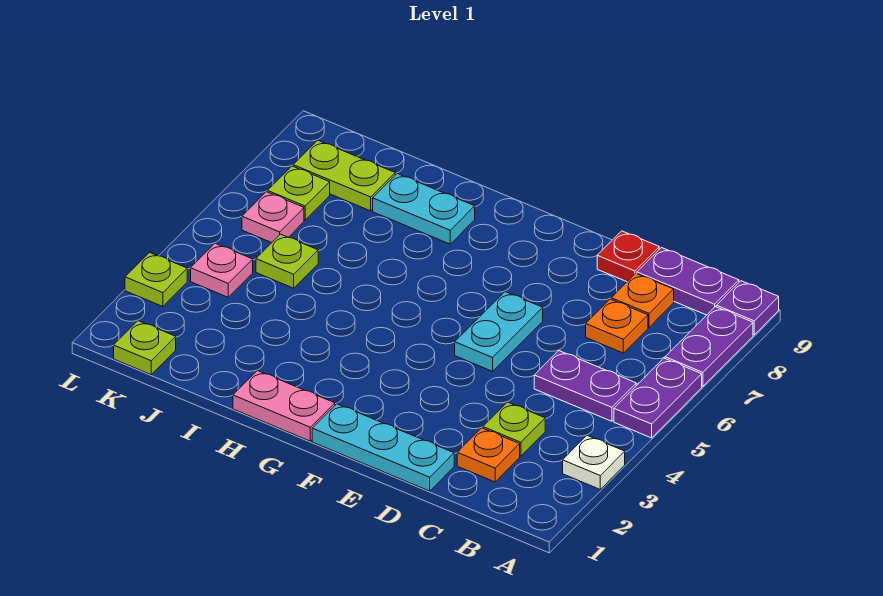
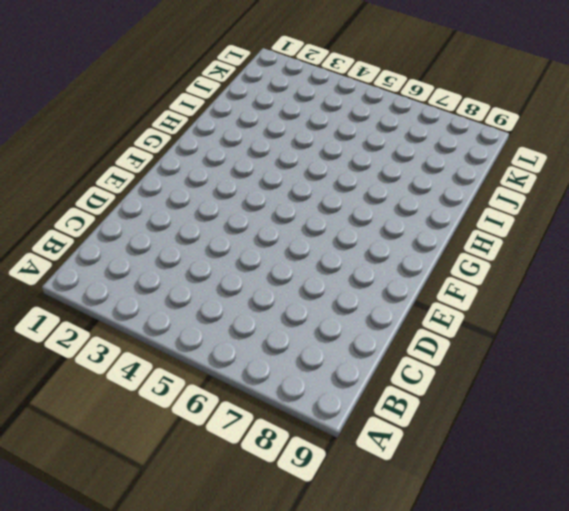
none -> white 1x1 plate [563,436,625,489]
none -> purple 1x2 plate [614,358,702,438]
none -> purple 1x2 plate [665,307,753,386]

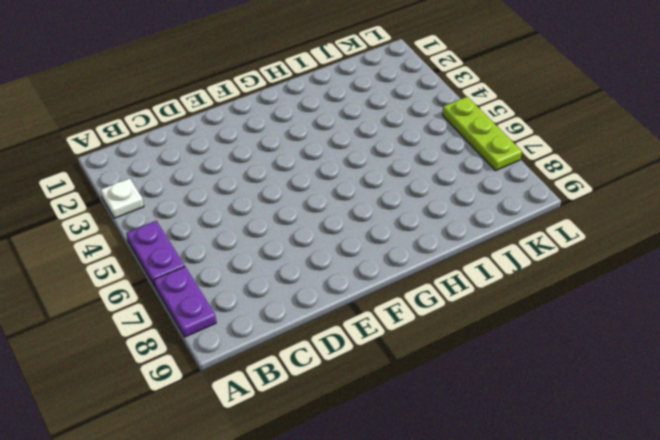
lime 1x3 plate [442,97,522,171] -> none
none -> purple 1x1 plate [716,281,779,335]
none -> purple 1x2 plate [534,351,636,421]
none -> purple 1x2 plate [637,248,739,315]

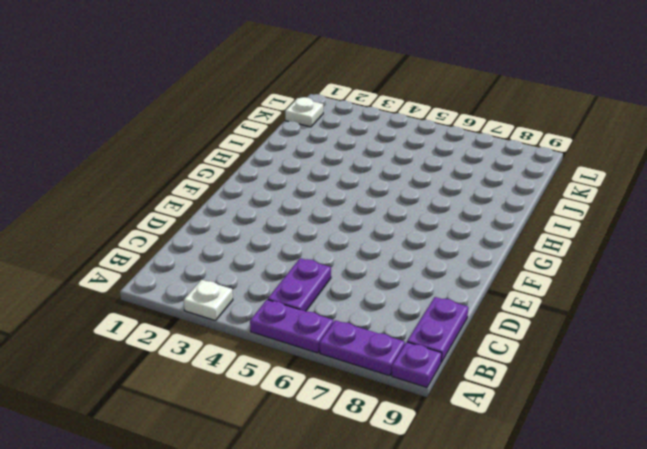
white 1x1 plate [285,97,323,127] -> lime 1x1 plate [114,321,176,375]
none -> orange 1x1 plate [457,428,520,482]
none -> lime 1x1 plate [483,402,545,456]
none -> orange 1x1 plate [586,299,648,353]

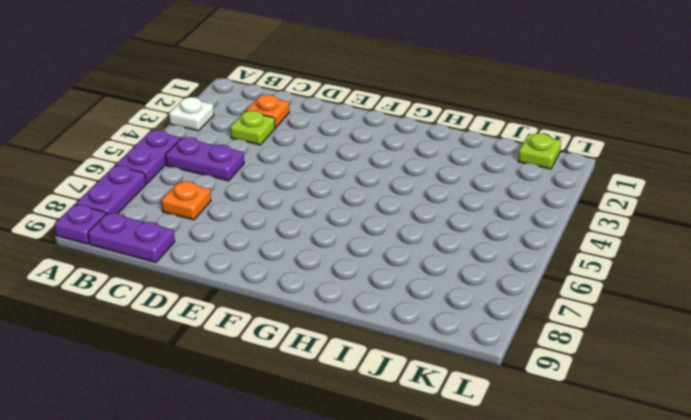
none -> orange 1x1 plate [611,273,674,327]
none -> cyan 1x3 plate [312,404,454,491]
none -> red 1x1 plate [597,231,659,282]

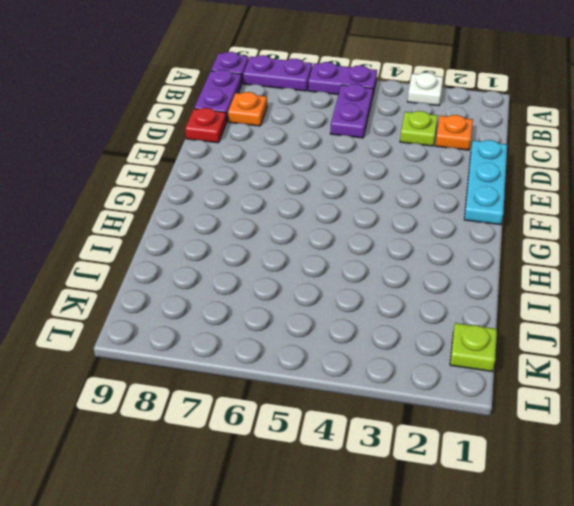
none -> orange 1x1 plate [586,299,648,353]
none -> cyan 1x2 plate [455,292,543,371]
none -> pink 1x2 plate [233,371,335,441]

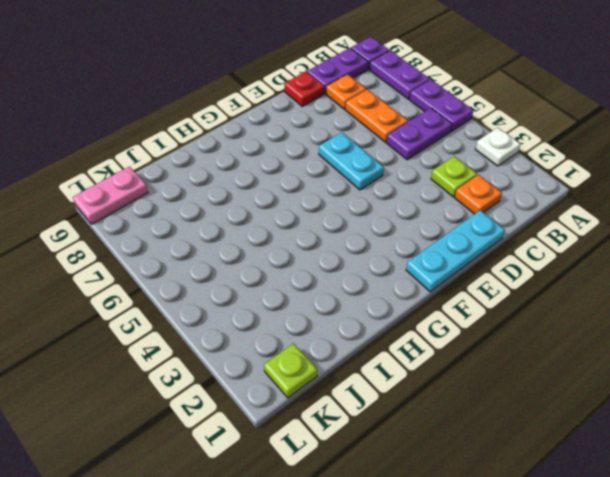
orange 1x2 plate [345,89,408,142] -> orange 1x1 plate [586,299,648,353]
pink 1x2 plate [73,167,148,224] -> pink 1x2 plate moved to [233,371,335,441]
none -> cyan 1x2 plate [373,174,475,244]
none -> lime 1x1 plate [256,234,318,288]
none -> lime 1x2 plate [293,140,395,211]

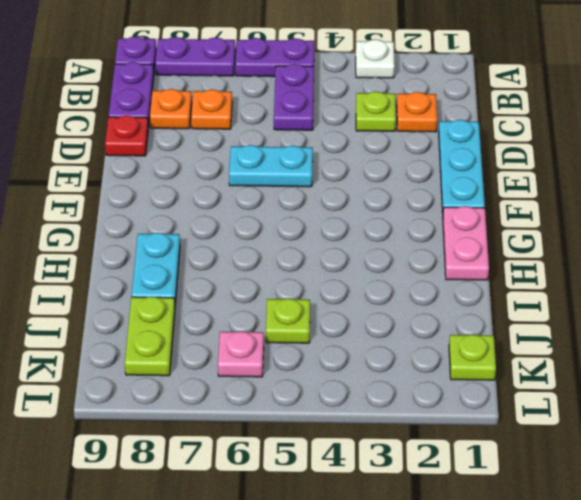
none -> pink 1x1 plate [191,243,253,297]
none -> lime 1x1 plate [268,166,330,220]
none -> lime 1x1 plate [125,252,187,307]

